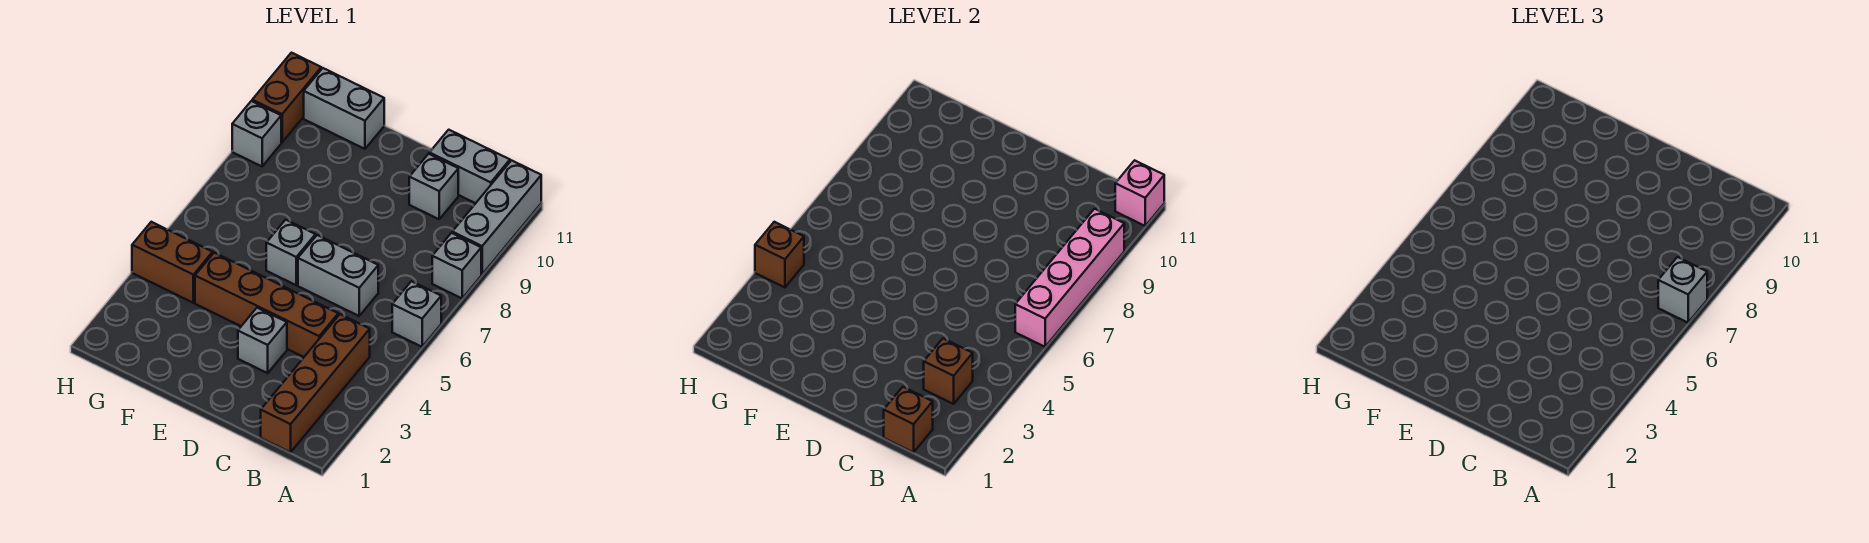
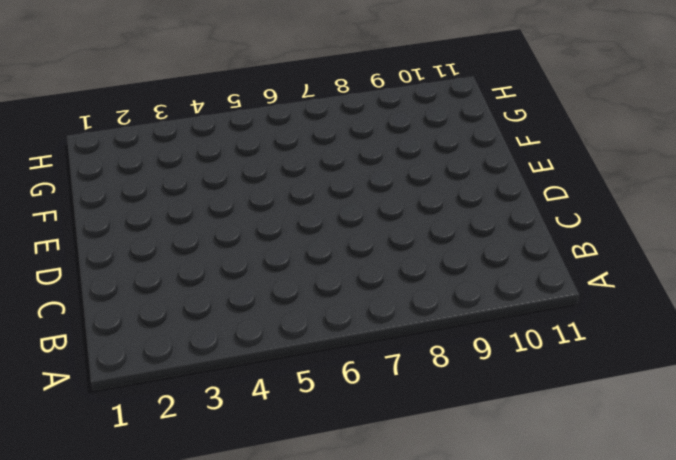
none -> grey 1x1 brick [392,281,441,347]
none -> grey 1x1 brick [432,233,481,298]
none -> grey 1x3 brick [452,160,541,274]

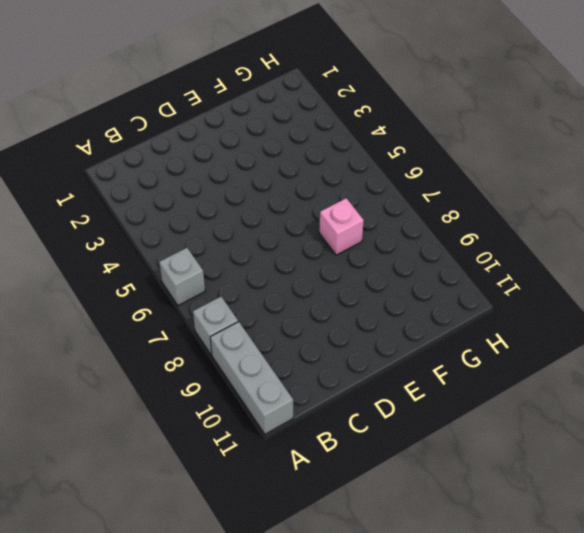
pink 1x1 brick [319,198,364,255] -> pink 1x1 brick moved to [1115,160,1164,226]
none -> brown 1x4 brick [261,314,370,452]
none -> grey 1x2 brick [429,130,510,203]
none -> brown 1x4 brick [195,253,338,357]

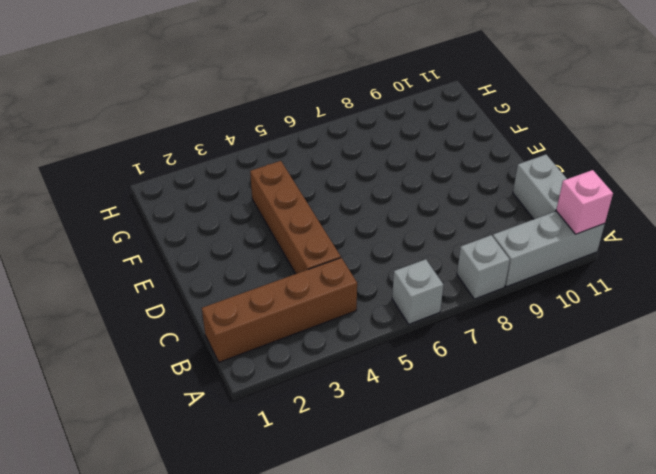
none -> grey 1x2 brick [298,235,378,316]
none -> grey 1x1 brick [409,154,458,219]
none -> grey 1x1 brick [238,308,287,373]

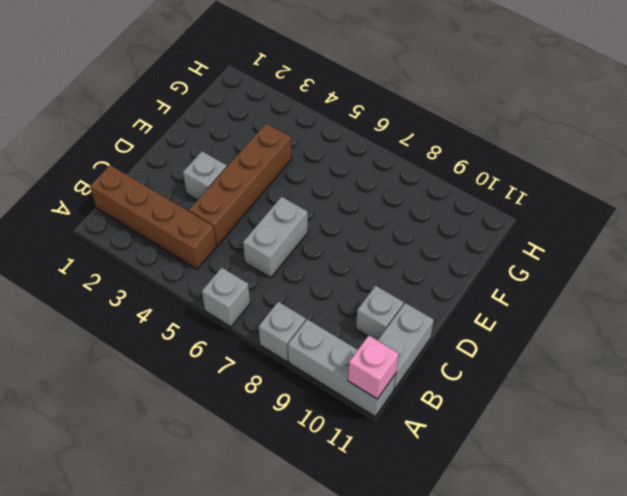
none -> grey 1x1 brick [266,220,315,285]
none -> grey 1x2 brick [304,68,384,149]
none -> brown 1x2 brick [132,222,213,303]

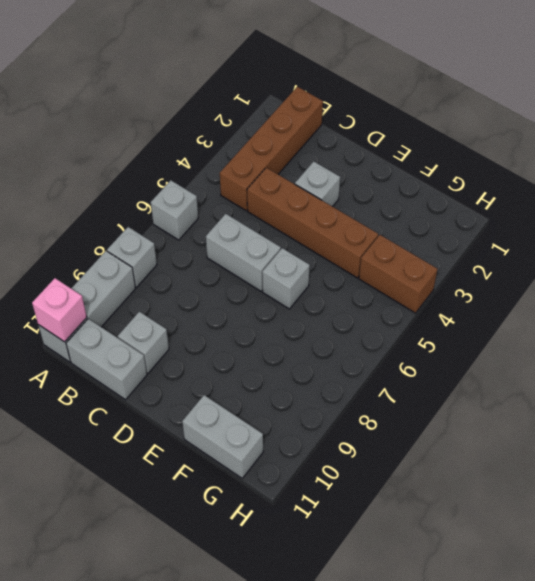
none -> grey 1x1 brick [232,101,281,166]
none -> brown 1x2 brick [252,53,321,142]
none -> pink 1x4 brick [1015,209,1124,347]

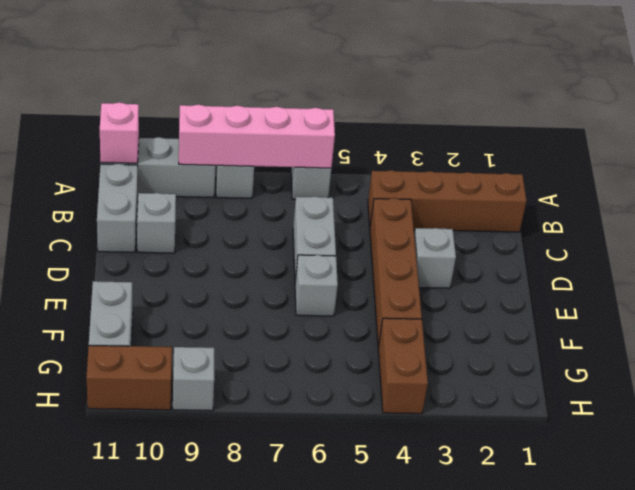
none -> brown 1x1 brick [884,387,933,452]
none -> brown 1x1 brick [924,339,973,404]
none -> brown 1x1 brick [755,222,804,287]

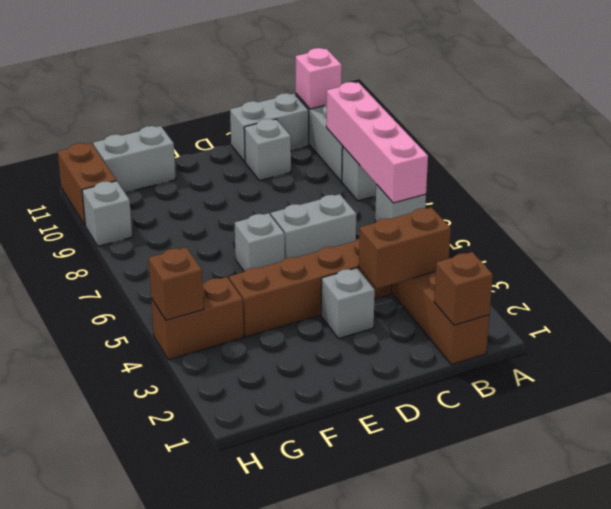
brown 1x2 brick [359,207,451,288] -> brown 1x1 brick [924,339,973,404]
none -> grey 1x1 brick [1658,257,1707,323]

